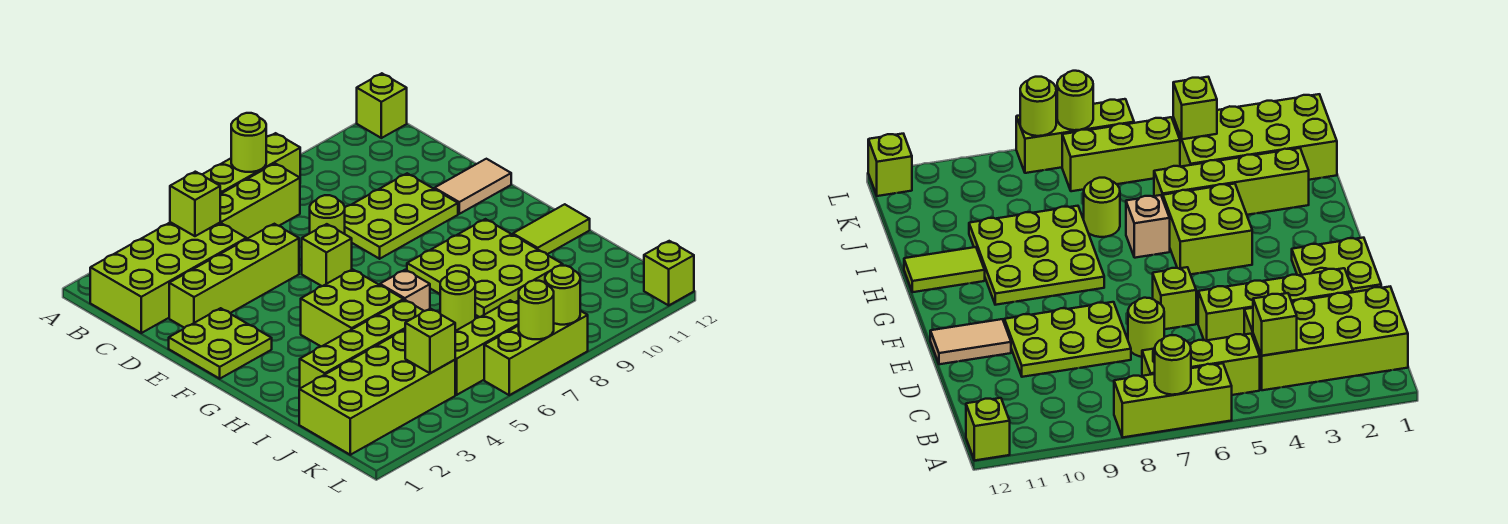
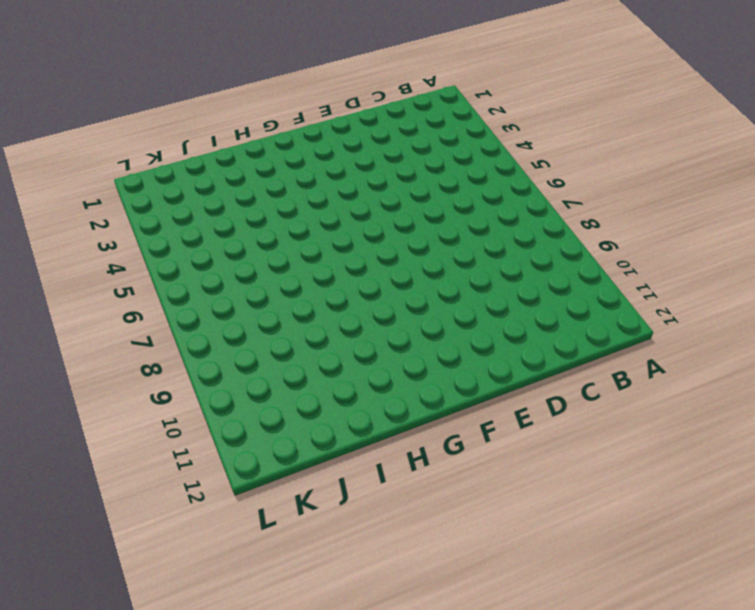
none -> lime 1x3 brick [202,133,300,194]
none -> lime 1x1 brick [357,73,407,138]
none -> lime 2x4 brick [90,222,246,333]

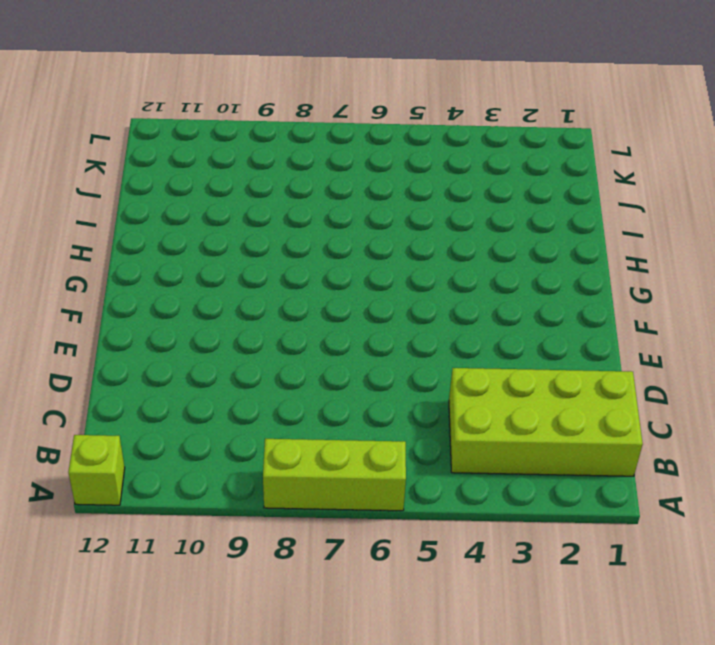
none -> lime 1x3 brick [220,163,300,239]
none -> lime 1x4 brick [169,224,299,328]
none -> lime 1x1 round brick [310,195,345,234]

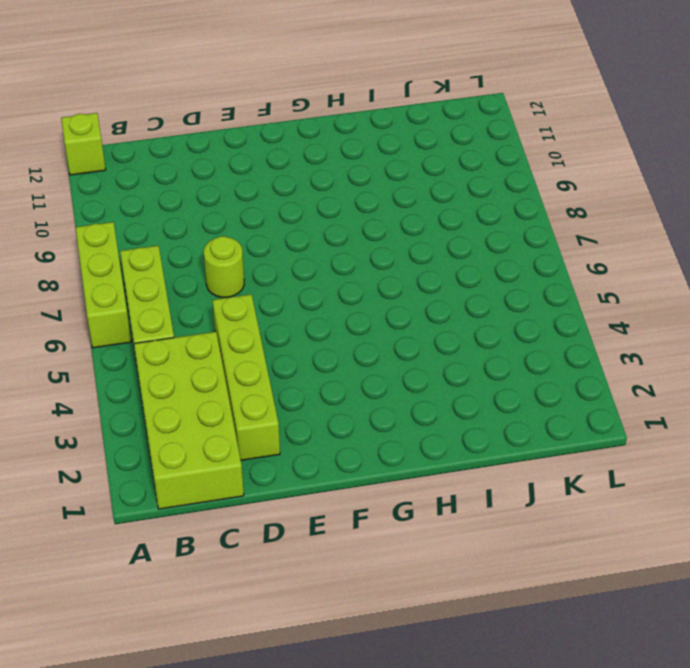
none -> lime 2x3 plate [345,173,458,259]
none -> lime 2x2 plate [169,308,272,379]
none -> lime 1x1 brick [302,224,352,286]

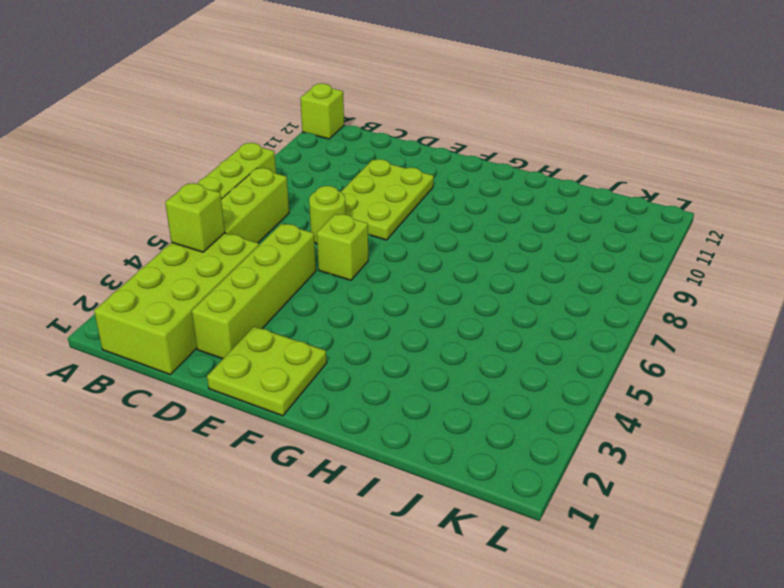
none -> tan 1x2 tile [434,159,511,214]
none -> lime 2x2 brick [301,269,404,346]
none -> lime 3x3 plate [407,219,563,317]

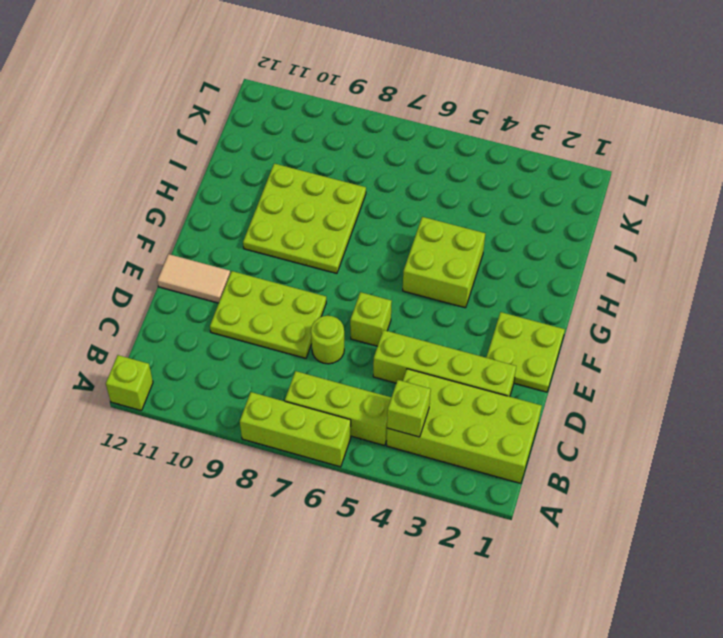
none -> tan 1x1 brick [380,270,430,311]
none -> lime 1x2 tile [513,204,590,254]
none -> lime 1x4 brick [300,300,423,388]

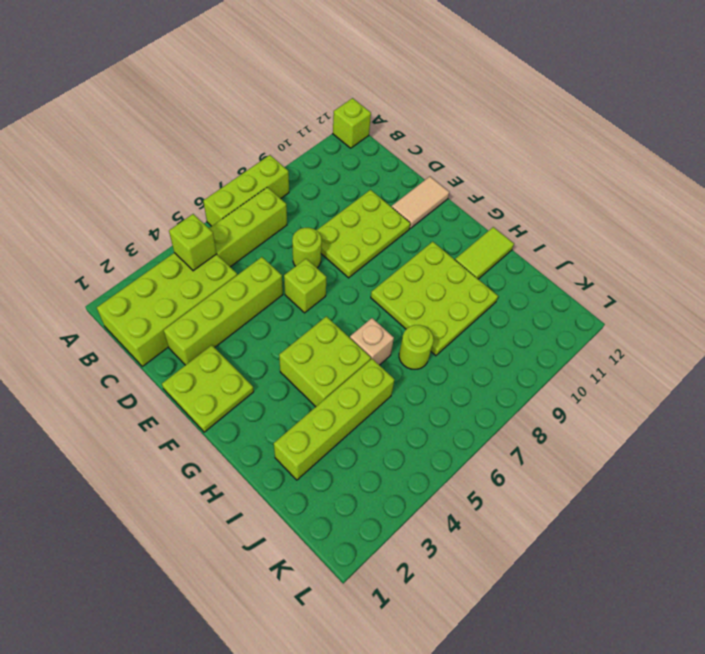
none -> lime 2x4 brick [299,330,455,455]
none -> lime 1x3 brick [455,300,519,395]
none -> lime 1x3 brick [484,311,588,395]

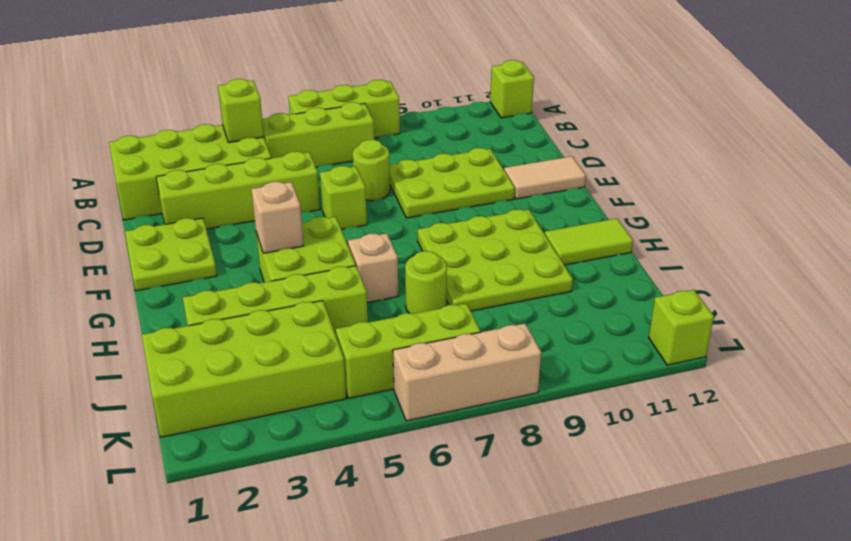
tan 1x1 brick [251,182,304,253] -> none
tan 1x3 brick [393,324,541,421] -> lime 1x3 brick [484,311,588,395]
none -> lime 1x1 round brick [231,113,266,172]
none -> lime 1x1 brick [405,309,455,373]
none -> lime 1x1 round brick [519,280,554,339]

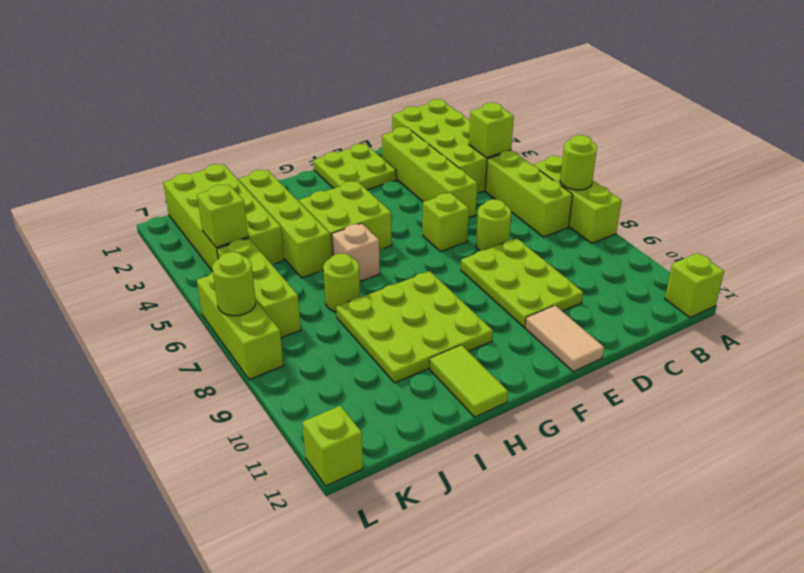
none -> lime 1x1 round brick [545,266,580,325]

